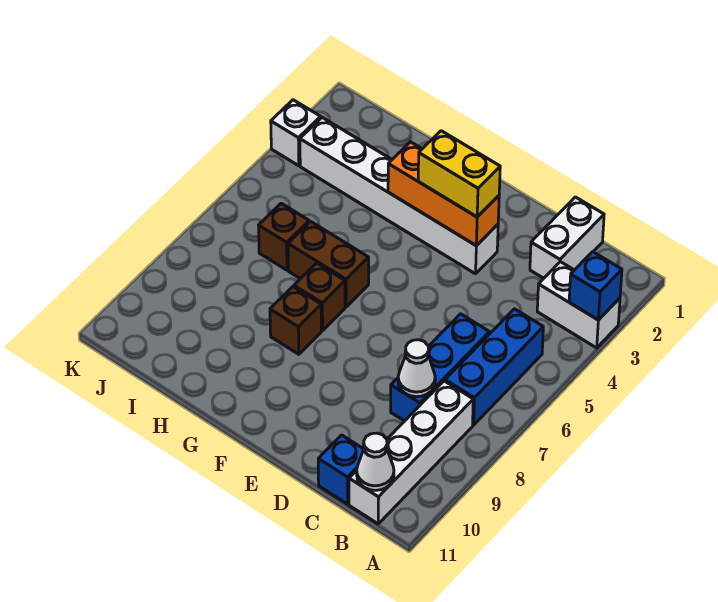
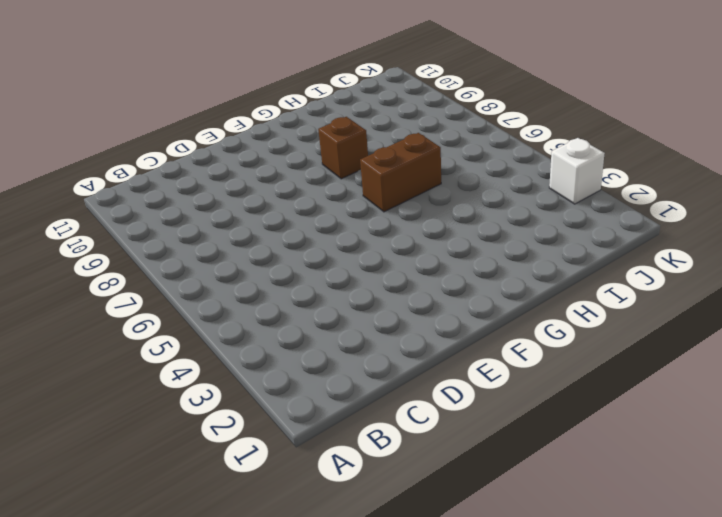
none -> white 1x2 brick [537,262,620,348]
none -> blue 1x3 brick [445,309,543,425]
none -> white 1x4 brick [349,381,473,524]

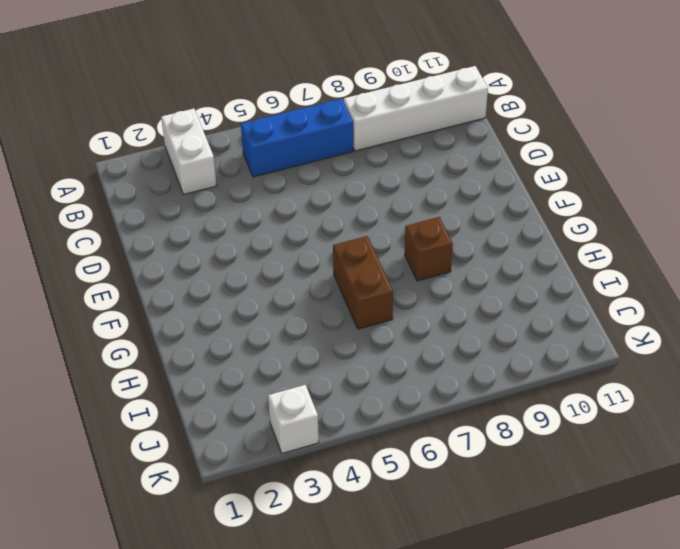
none -> white 1x2 brick [530,197,604,278]
none -> blue 1x3 brick [391,314,490,421]
none -> blue 1x1 brick [318,435,364,504]

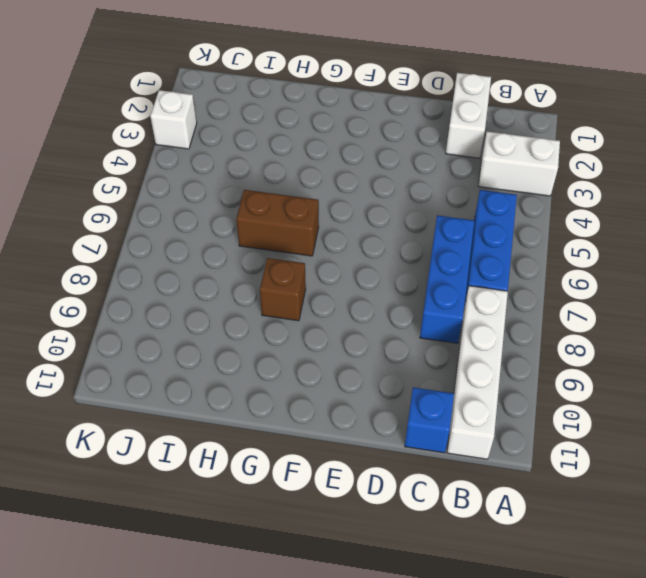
none -> white 1x6 brick [300,118,498,274]
none -> brown 1x1 brick [294,263,345,331]
none -> brown 1x1 brick [259,203,309,270]

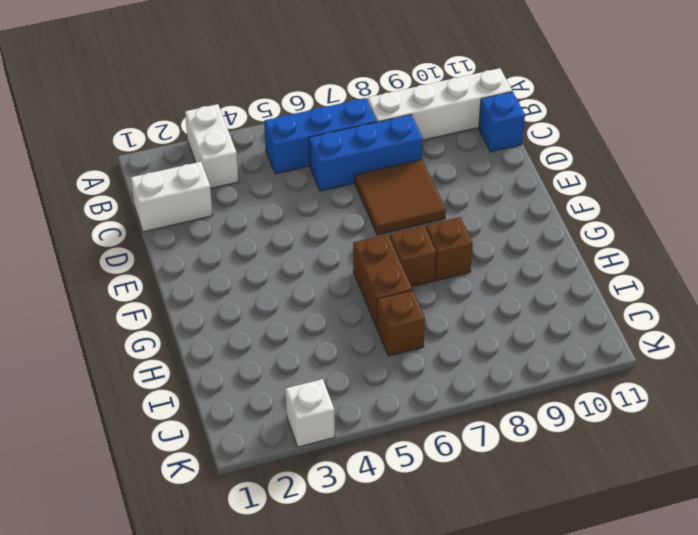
brown 2x2 tile [355,160,446,235] -> none
none -> white 1x6 brick [300,118,498,274]
none -> blue 1x1 brick [569,252,622,320]
none -> white 1x1 cone [357,433,394,490]

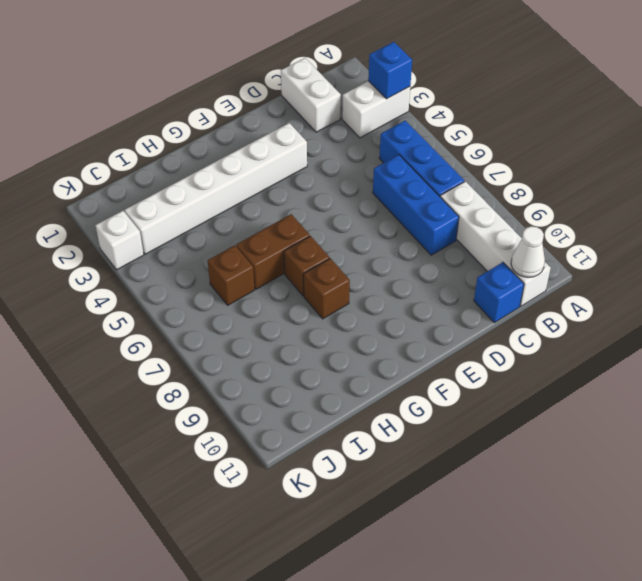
none -> white 1x1 cone [398,340,435,397]
none -> orange 1x3 brick [388,142,499,246]
none -> yellow 1x2 brick [418,131,500,217]

